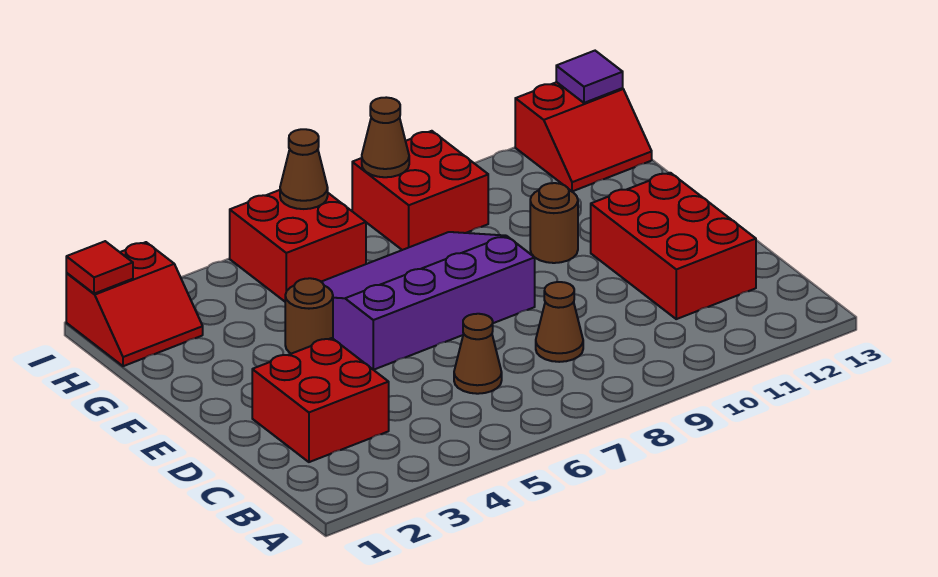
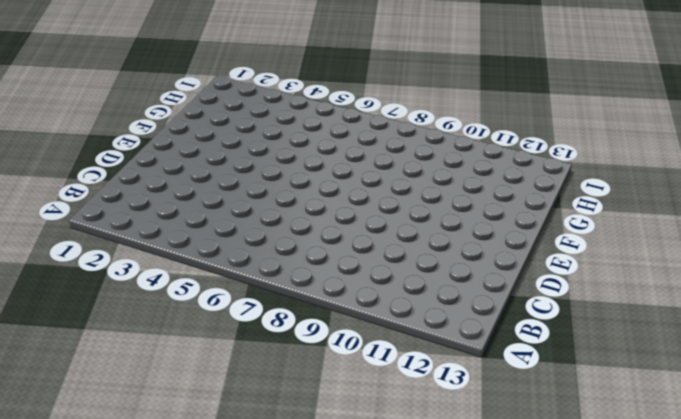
none -> red 2x2 brick [252,338,389,462]
none -> brown 1x1 cone [454,314,502,394]
none -> brown 1x1 cone [536,282,583,362]

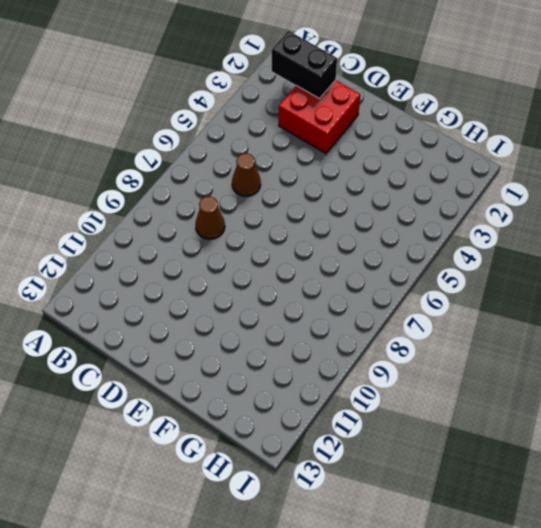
black 1x2 brick [272,31,337,99] -> none
none -> red 2x3 brick [591,173,756,319]
none -> purple 3x4 slope [322,232,535,370]
none -> brown 1x1 round brick [285,278,333,354]

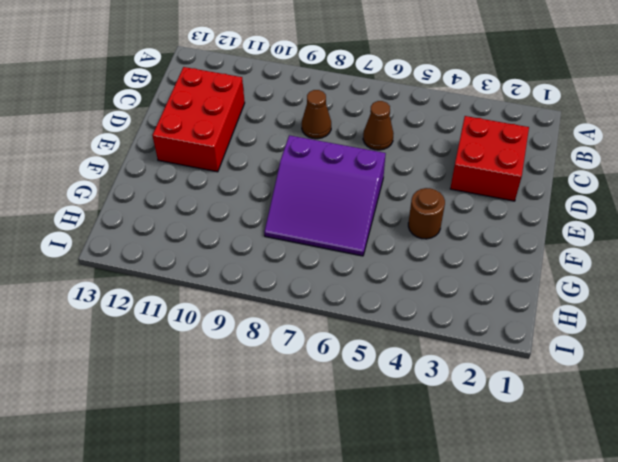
purple 3x3 slope [264,135,386,256] -> purple 3x4 slope [322,232,535,370]
none -> brown 1x1 round brick [530,183,578,263]
none -> red 2x2 slope [66,242,203,366]
none -> red 2x2 brick [230,190,366,301]

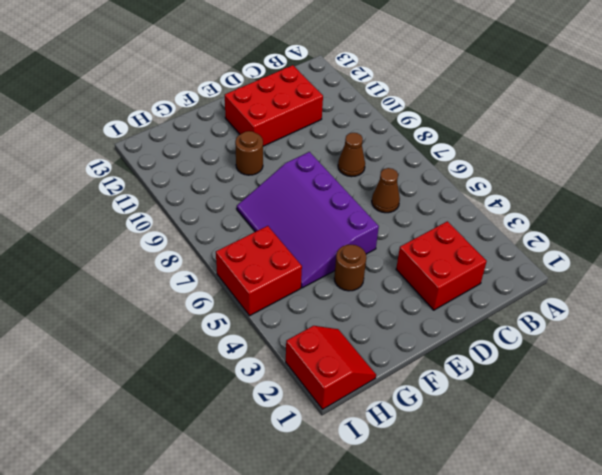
none -> red 2x2 brick [352,131,488,250]
none -> red 2x2 slope [515,82,652,191]
none -> red 1x1 tile [66,241,133,294]

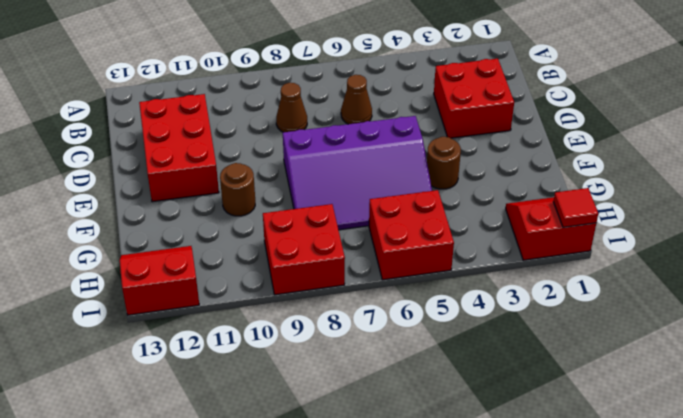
none -> brown 1x1 cone [280,129,328,209]
none -> brown 1x1 cone [362,97,409,177]
none -> purple 1x1 tile [556,51,623,103]

